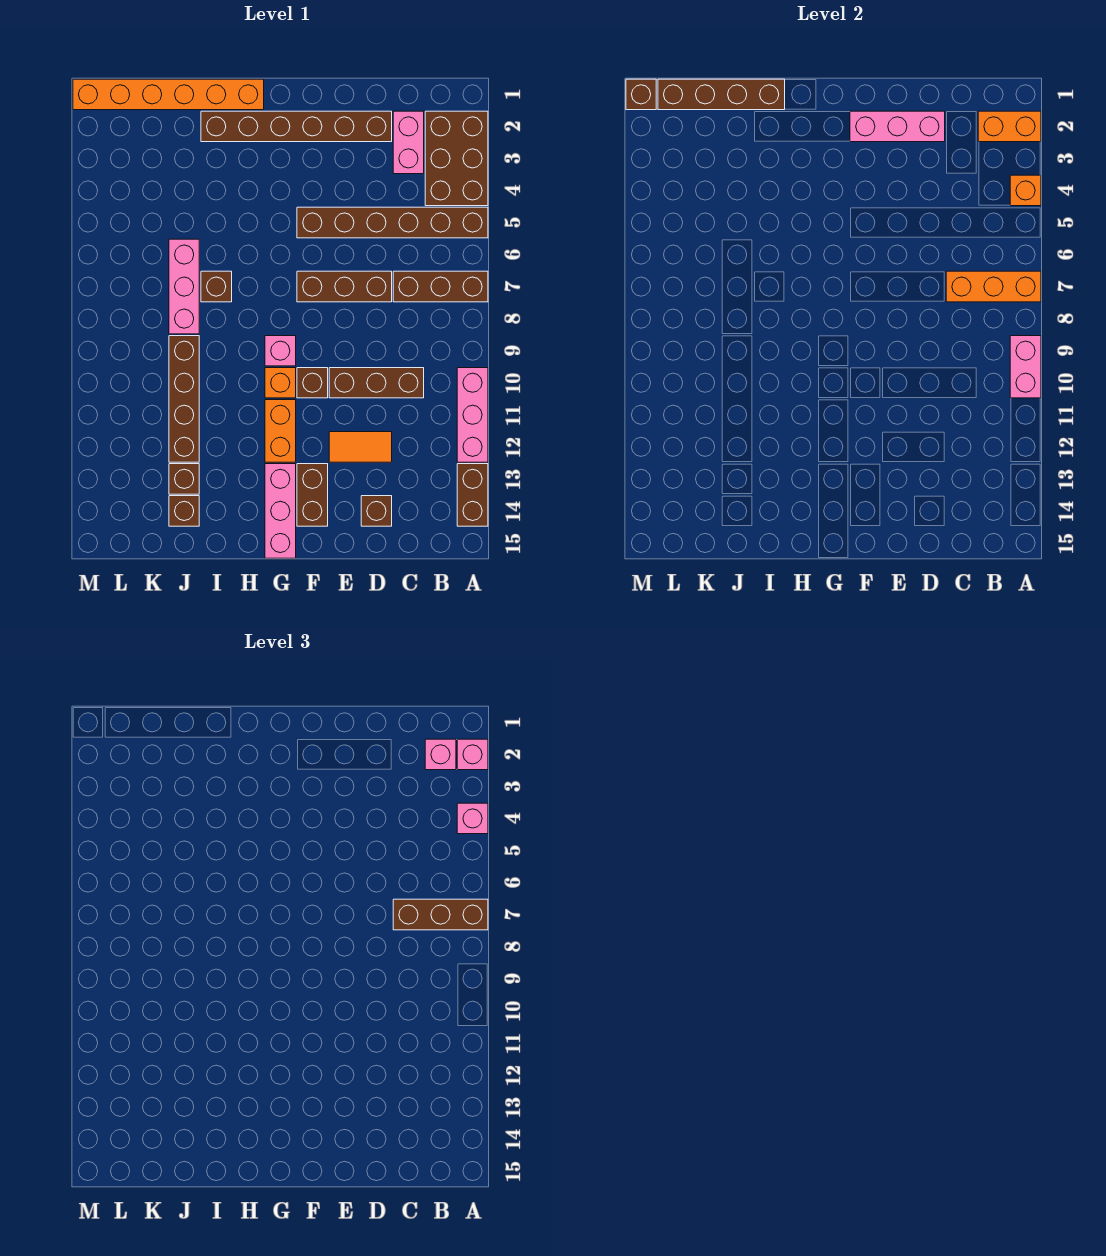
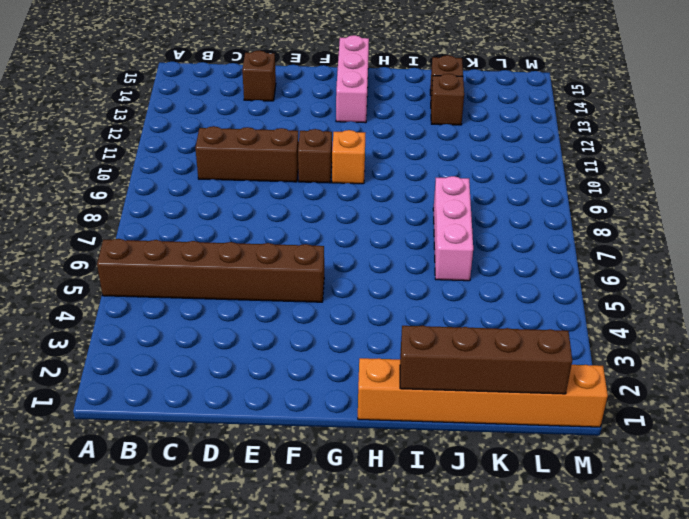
none -> brown 2x3 brick [425,111,488,206]
none -> brown 1x3 brick [393,271,488,302]
none -> pink 1x3 brick [457,368,488,462]
none -> brown 1x2 brick [457,464,488,526]

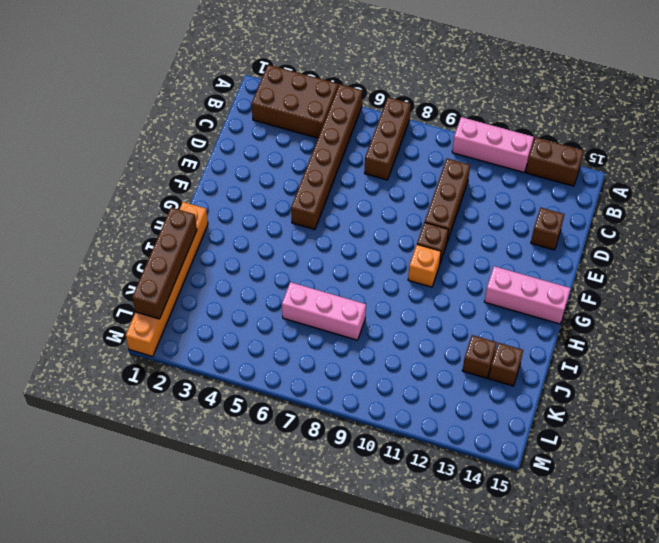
none -> pink 1x2 brick [393,111,424,174]
none -> brown 1x6 brick [201,111,392,142]
none -> brown 1x3 brick [297,271,392,302]
none -> orange 1x2 tile [329,432,392,462]

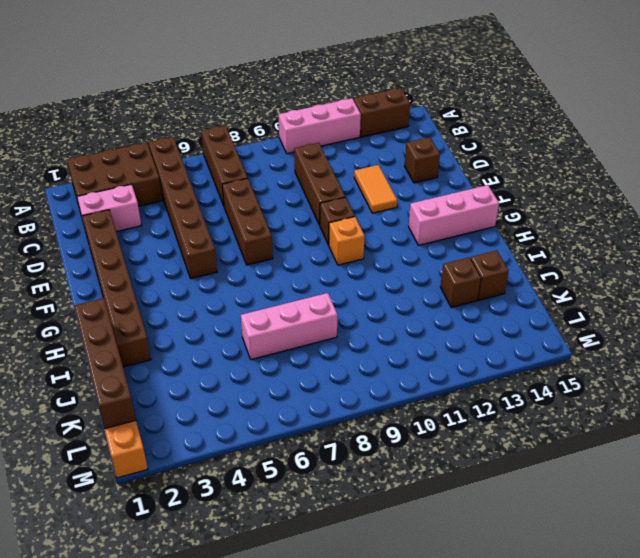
none -> brown 1x2 brick [297,464,328,526]
none -> pink 1x1 brick [265,336,296,366]
none -> orange 1x2 brick [265,400,296,462]
none -> brown 1x1 brick [201,271,232,302]

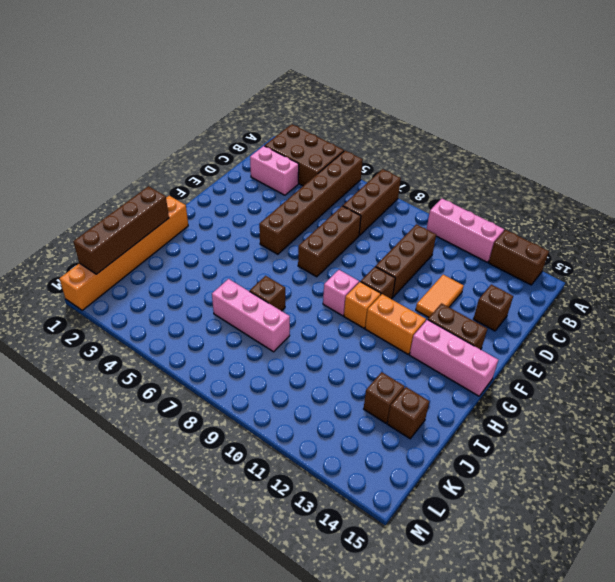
none -> brown 1x6 brick [201,111,392,142]
none -> brown 1x4 brick [169,336,199,462]
none -> orange 1x2 brick [978,111,1041,142]
none -> orange 1x1 brick [1010,175,1041,206]

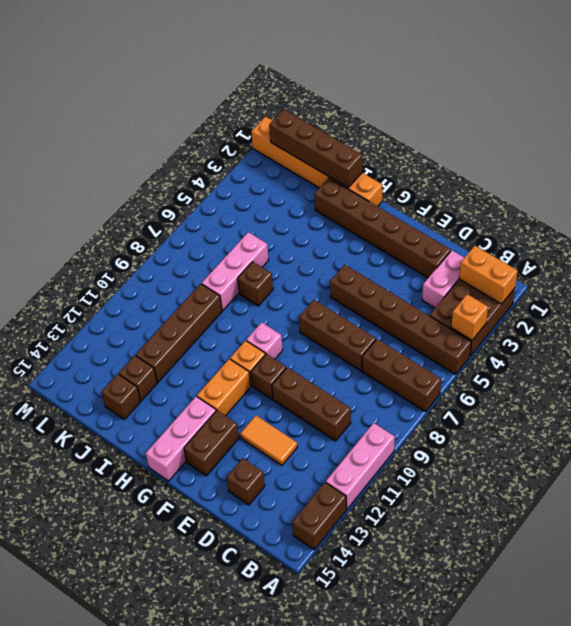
none -> orange 1x3 brick [946,271,1041,302]
none -> pink 1x2 brick [1010,336,1041,398]
none -> pink 1x3 brick [850,111,945,142]
none -> brown 1x1 brick [626,79,656,110]

